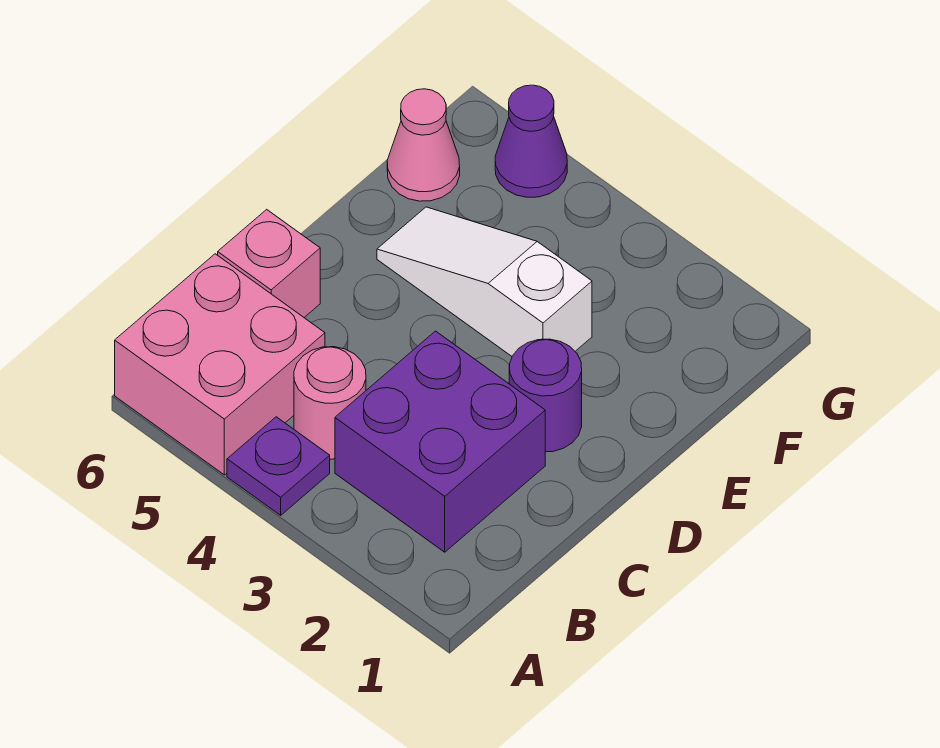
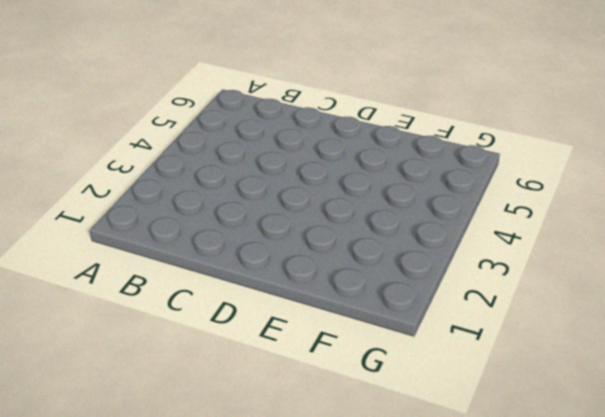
none -> purple 1x1 plate [227,417,330,515]
none -> pink 2x2 brick [115,254,325,475]

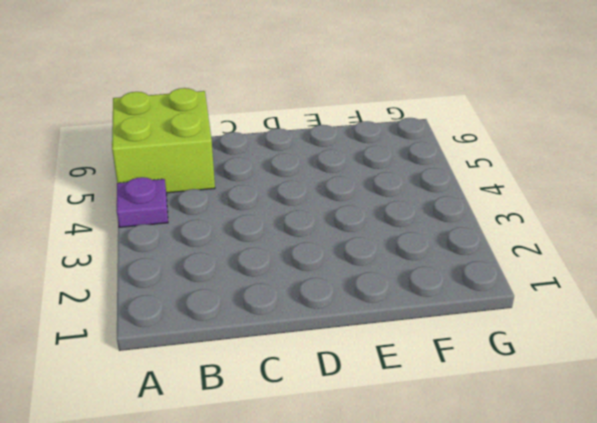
lime 2x2 brick [112,88,215,193] -> pink 2x2 brick [115,254,325,475]
none -> purple 2x2 brick [335,331,545,552]
none -> pink 1x1 round brick [294,347,366,459]

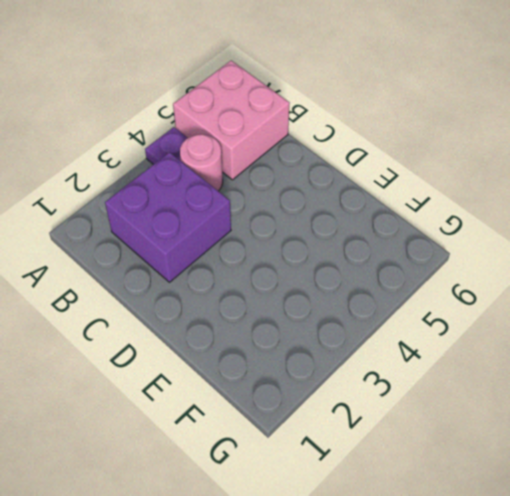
none -> pink 1x1 brick [218,209,320,317]
none -> purple 1x1 round brick [509,339,582,452]

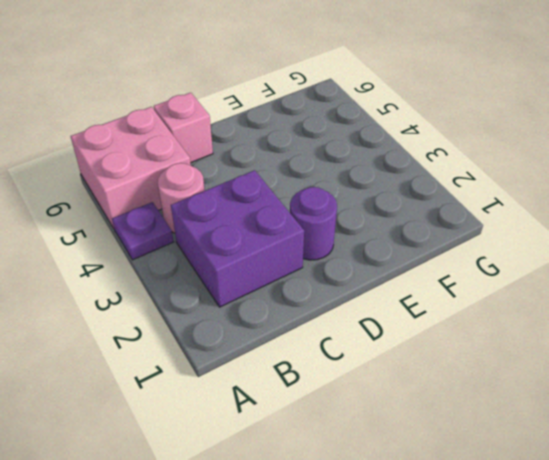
none -> white 1x3 slope [377,207,592,356]
none -> pink 1x1 cone [387,89,460,201]

